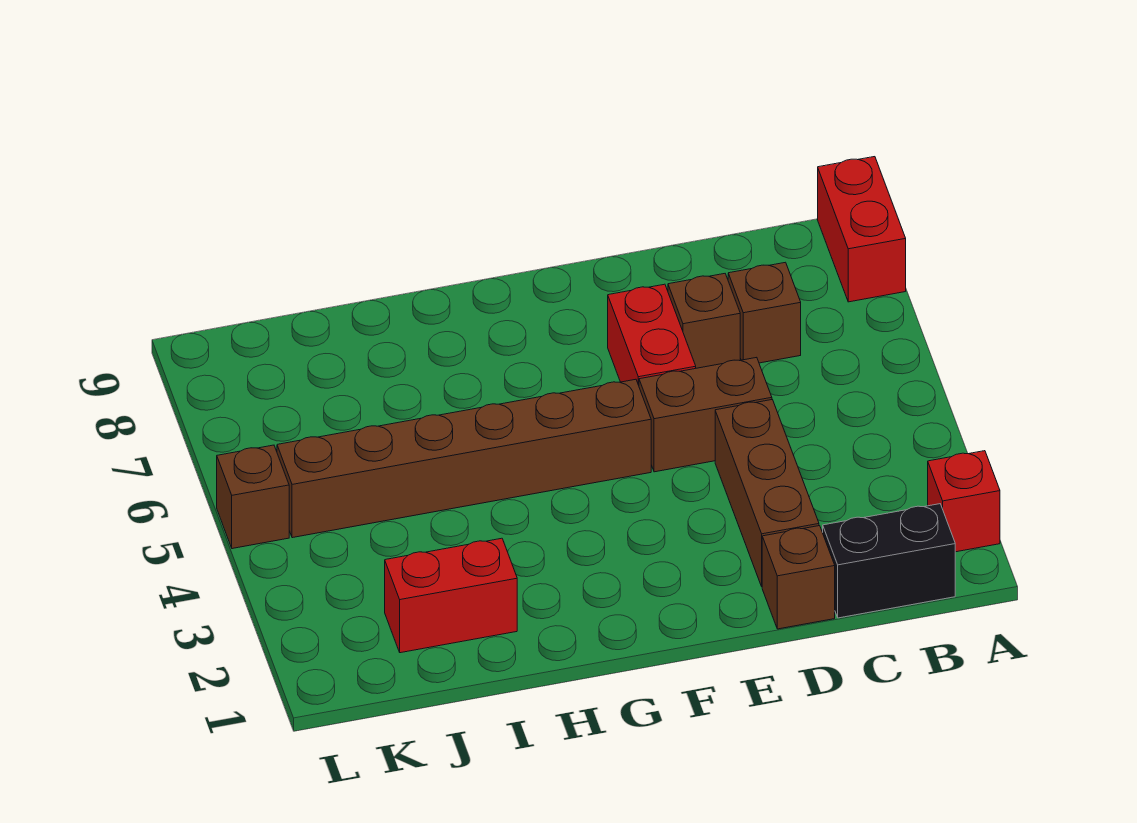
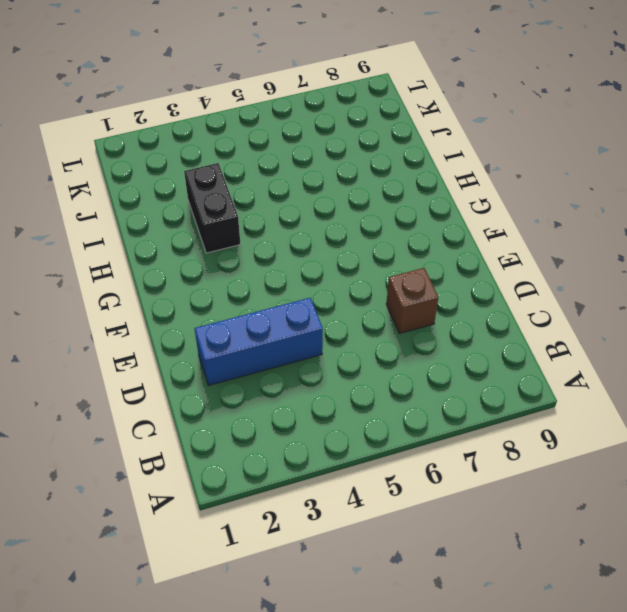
blue 1x3 brick [194,298,323,386] -> brown 1x3 brick [715,400,819,586]
black 1x2 brick [184,163,240,253] -> black 1x2 brick moved to [823,504,955,618]
none -> red 1x1 brick [928,451,1000,552]
none -> red 1x2 brick [818,157,906,302]
none -> brown 1x1 brick [728,262,801,363]

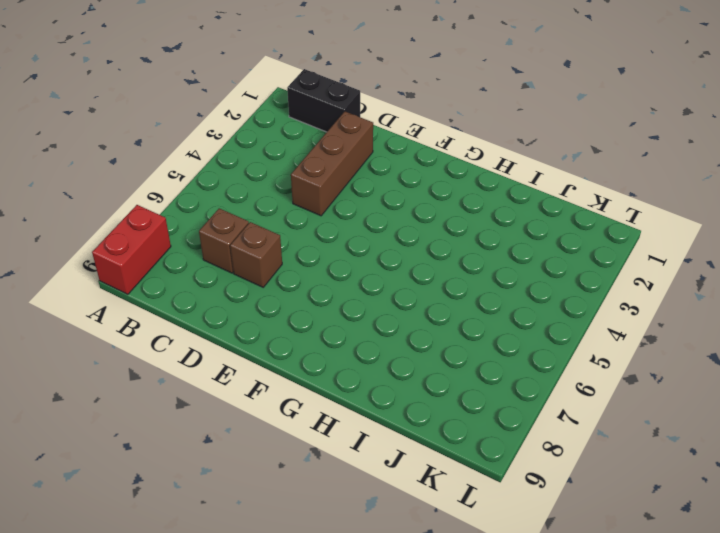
none -> red 1x1 brick [928,451,1000,552]
none -> brown 1x1 brick [762,526,835,629]
none -> brown 1x2 brick [639,357,772,472]

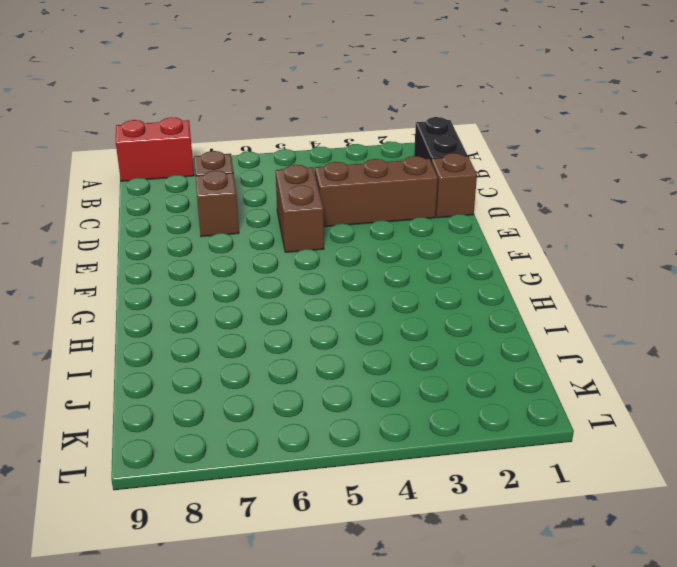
none -> red 1x1 brick [928,451,1000,552]
none -> red 1x2 brick [608,284,696,385]
none -> brown 1x6 brick [277,379,651,538]

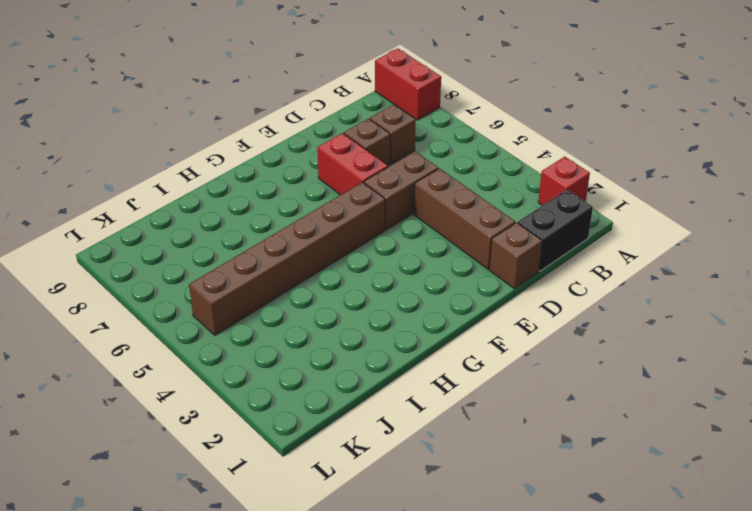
none -> red 1x2 brick [385,538,517,653]
none -> brown 1x1 brick [217,445,289,549]

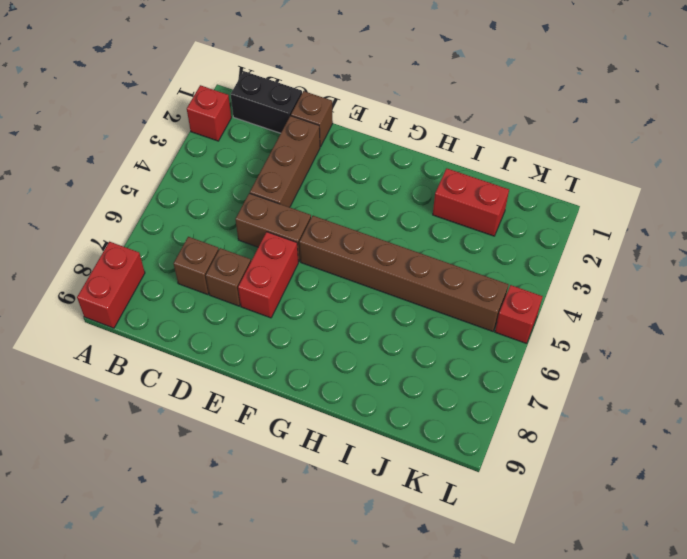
red 1x1 brick [495,285,543,344] -> brown 1x1 brick [217,445,289,549]

